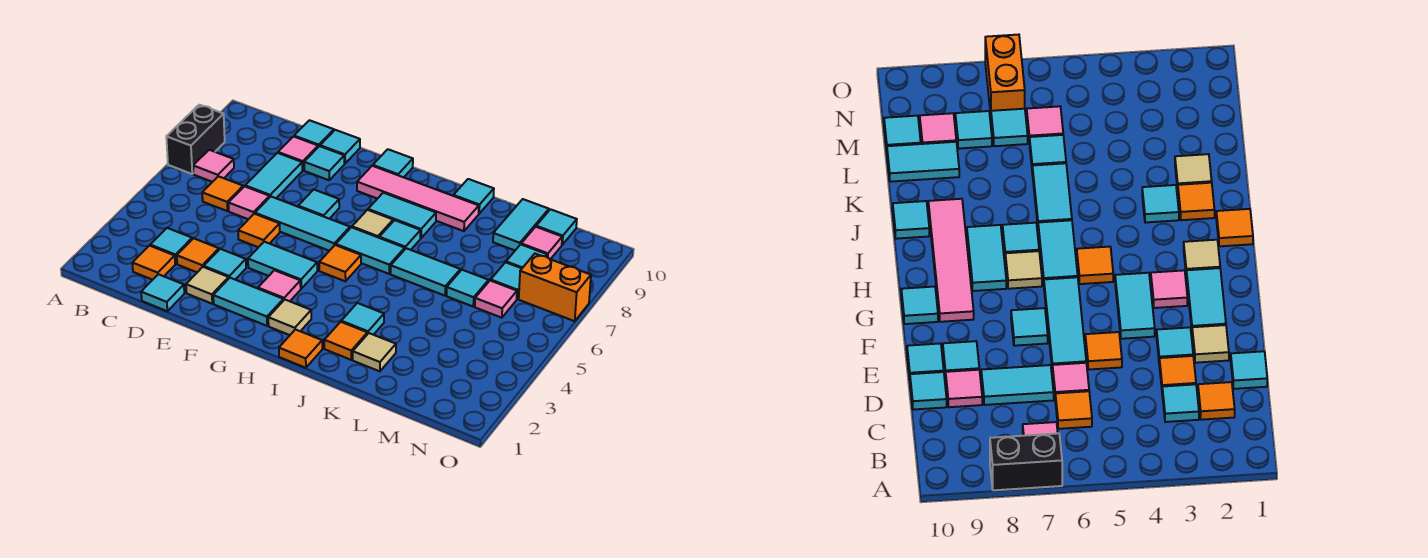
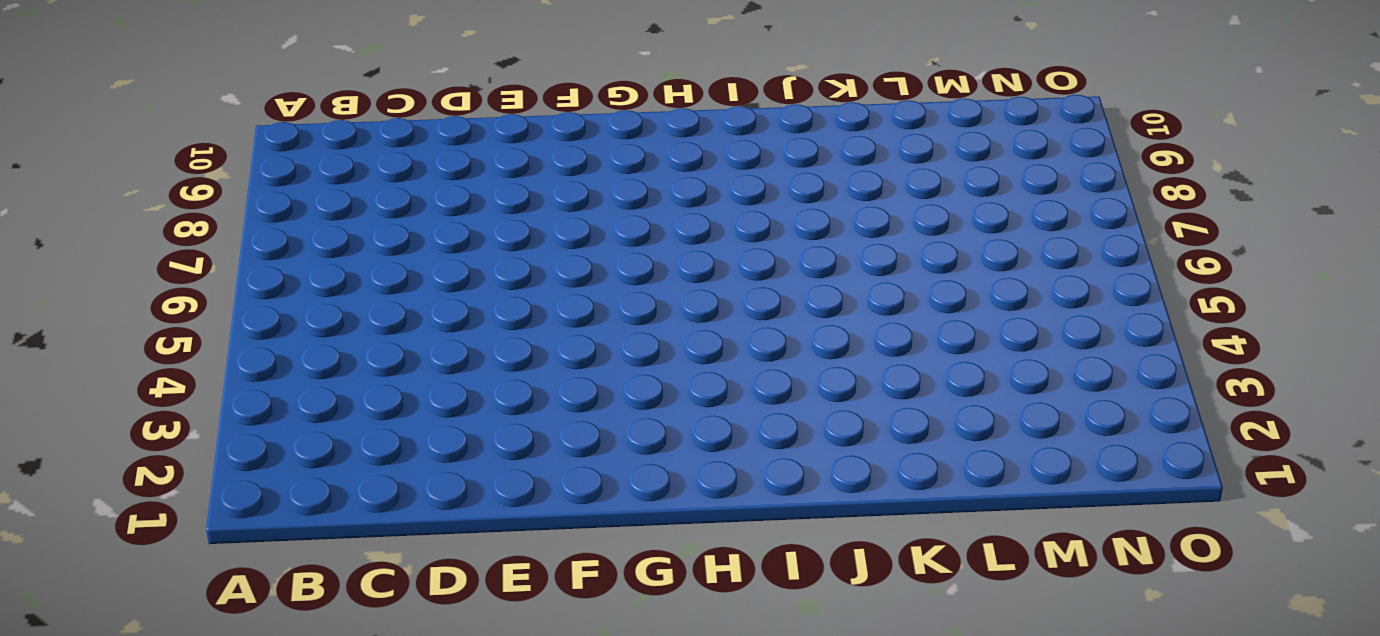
none -> black 1x2 brick [166,105,225,174]
none -> pink 1x1 tile [193,150,234,182]
none -> orange 1x1 tile [132,245,175,280]
none -> cyan 1x1 tile [150,228,192,264]

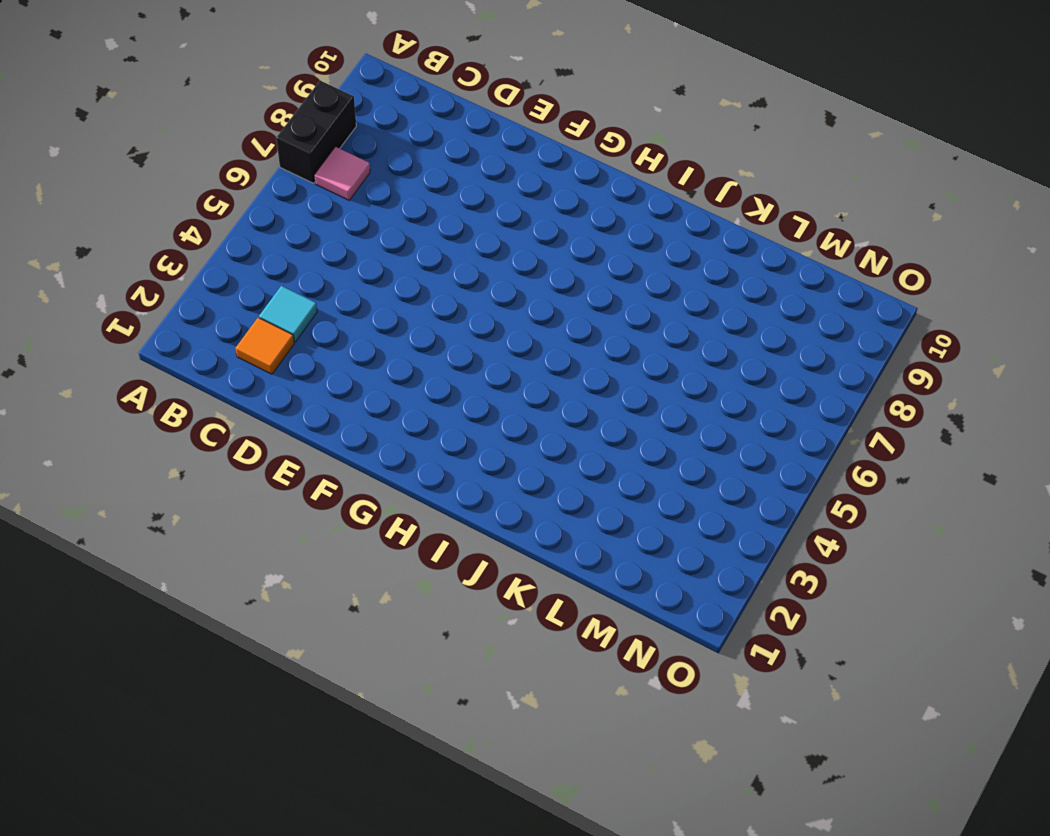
none -> orange 1x1 tile [202,176,243,211]
none -> cyan 1x1 tile [141,274,184,311]
none -> orange 1x1 tile [177,238,219,272]
none -> pink 1x1 tile [229,186,270,219]

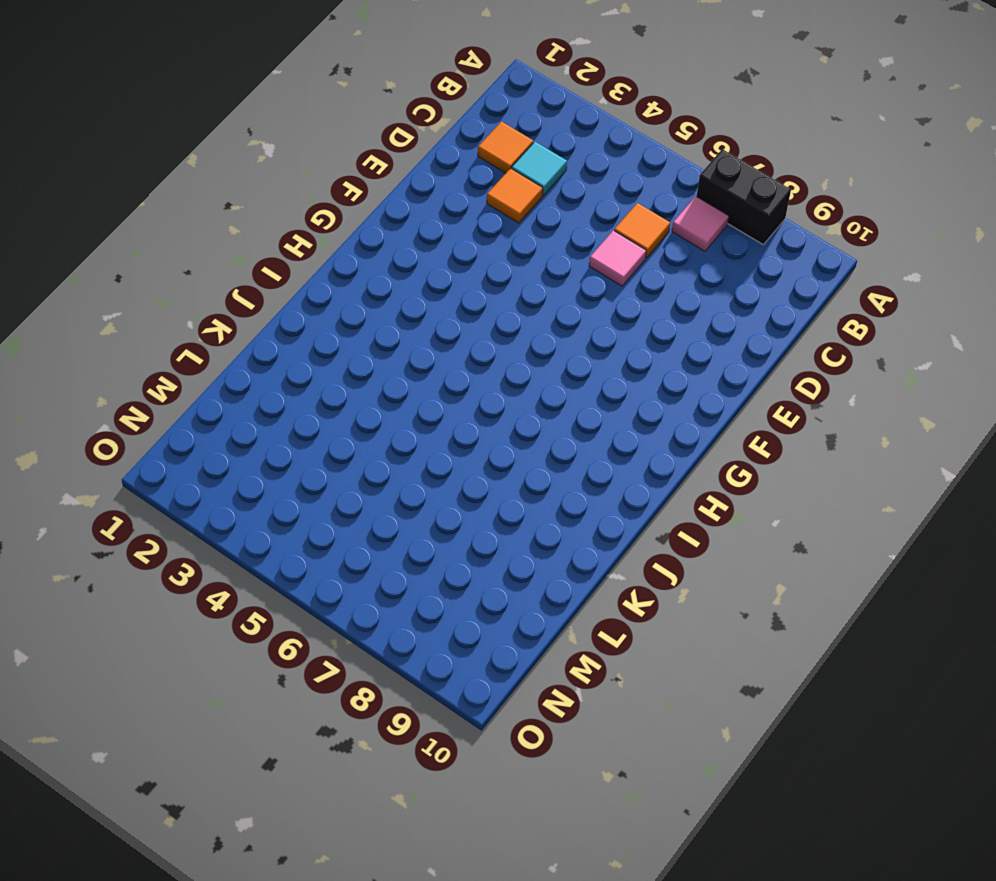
none -> cyan 1x1 tile [141,274,184,311]
none -> cyan 1x2 tile [245,153,302,198]
none -> pink 1x1 tile [278,136,318,170]
none -> cyan 1x1 tile [294,120,334,147]

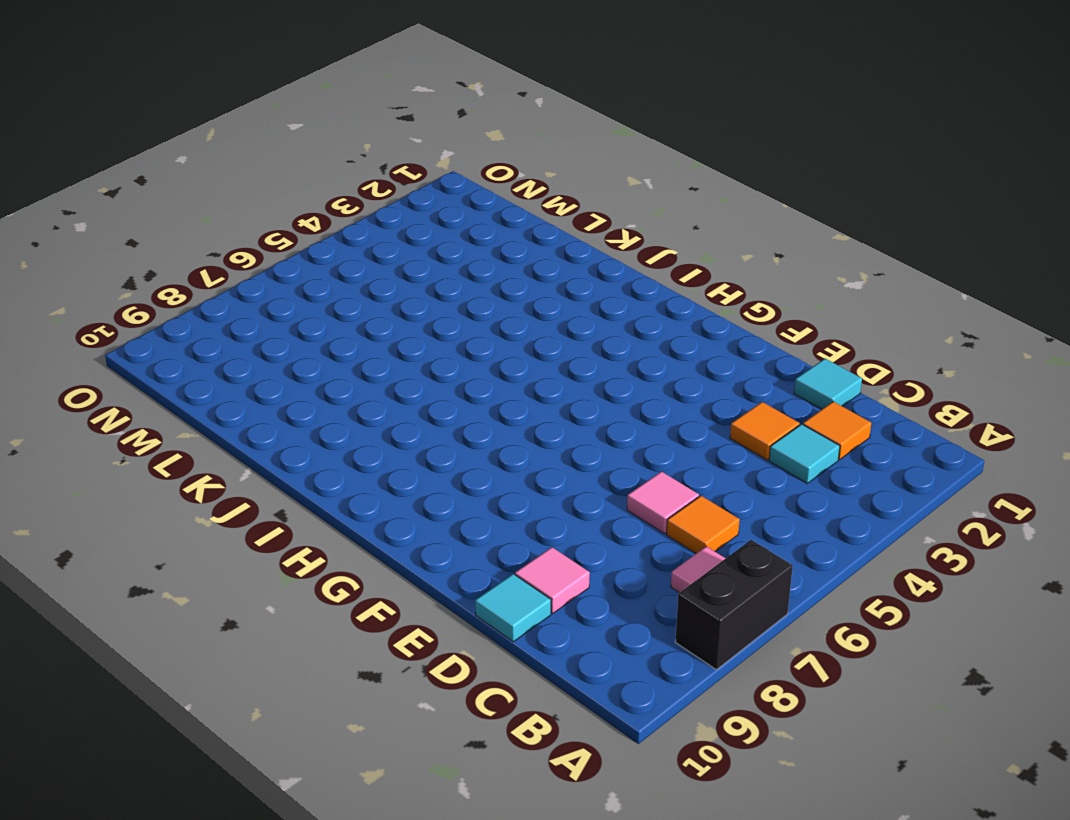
none -> cyan 1x2 tile [245,153,302,198]
none -> tan 1x1 tile [186,267,229,304]
none -> cyan 1x1 tile [204,249,246,280]
none -> orange 1x1 tile [238,214,280,247]

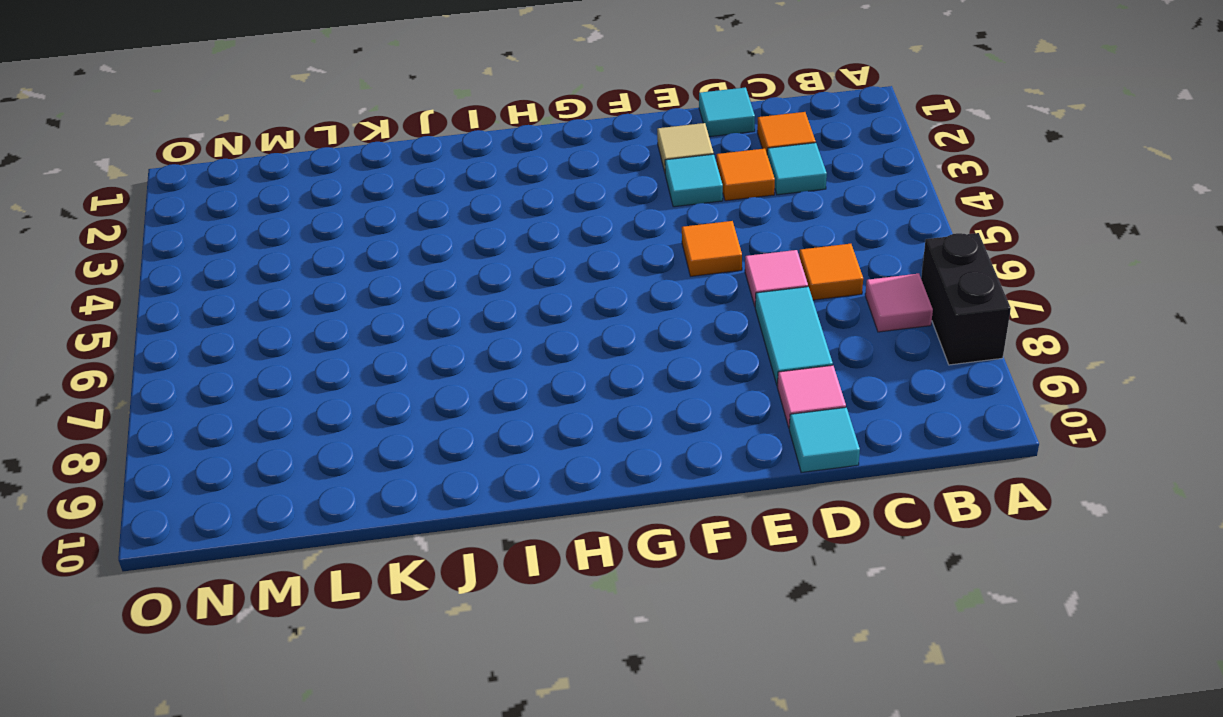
none -> cyan 1x3 tile [255,197,350,251]
none -> cyan 1x1 tile [304,146,344,180]
none -> cyan 1x1 tile [320,130,360,164]
none -> cyan 1x2 tile [213,278,283,326]

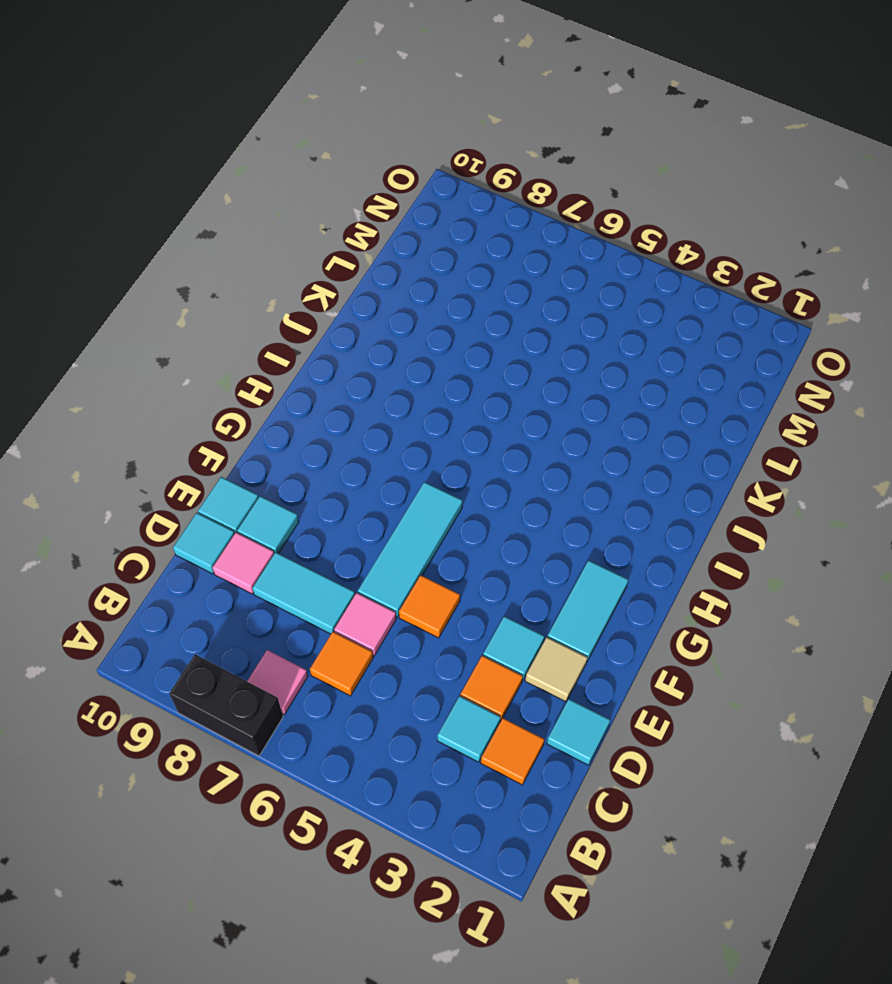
none -> cyan 1x2 tile [248,242,317,289]
none -> cyan 1x1 tile [298,190,339,219]
none -> pink 1x1 tile [258,270,301,301]
none -> pink 1x4 tile [357,166,479,231]

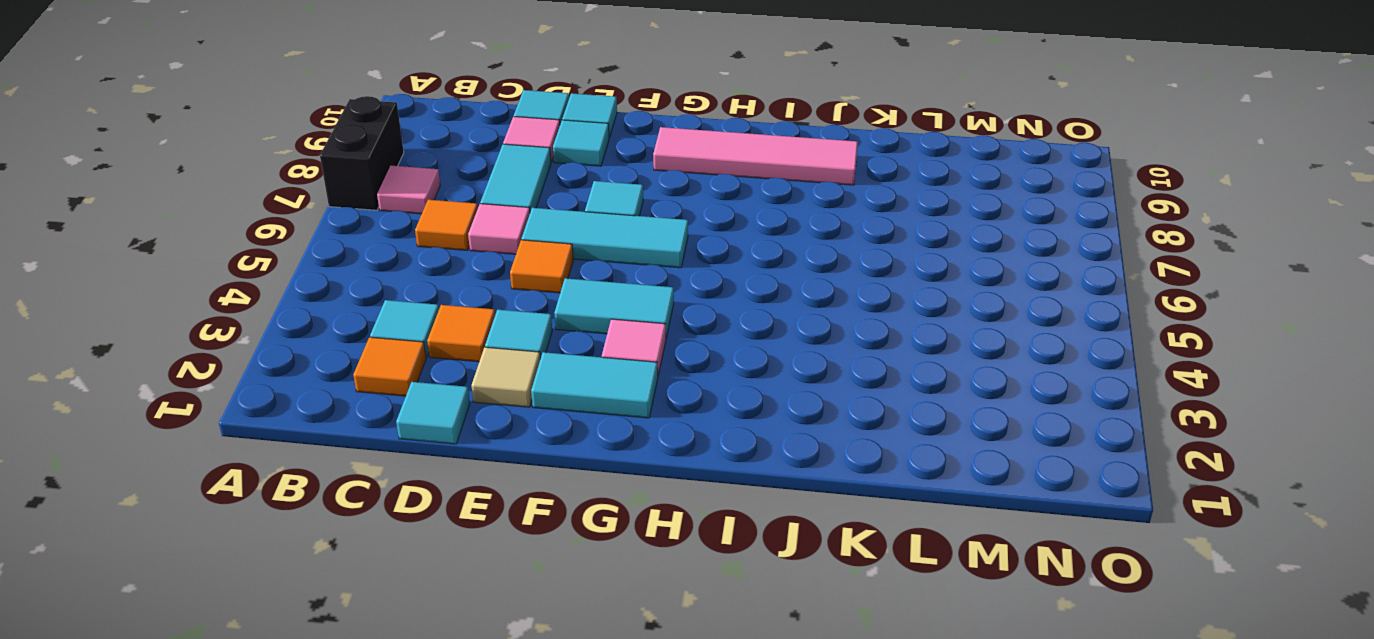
none -> cyan 1x1 tile [373,149,413,177]
none -> tan 1x1 tile [268,300,311,335]
none -> orange 1x1 tile [319,245,361,281]
none -> cyan 1x2 tile [336,227,405,274]

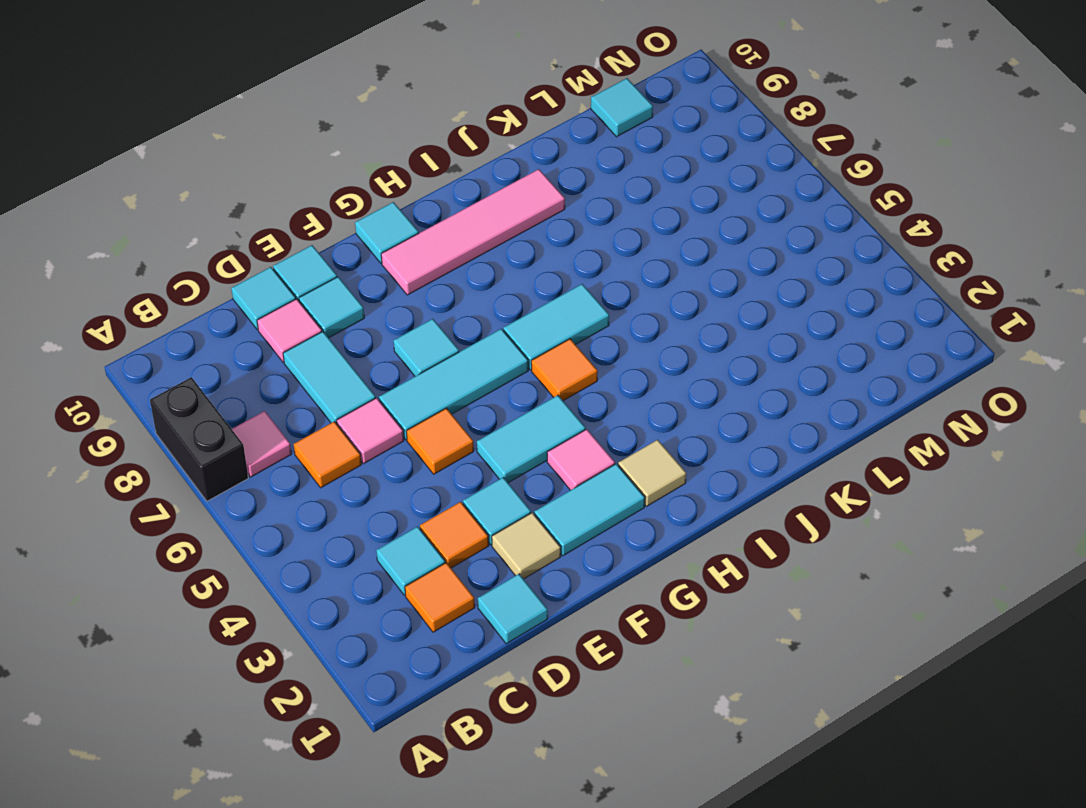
none -> tan 1x1 tile [352,210,393,238]
none -> cyan 1x2 tile [368,193,436,238]
none -> orange 1x1 tile [279,330,322,368]
none -> cyan 1x1 tile [379,220,421,250]

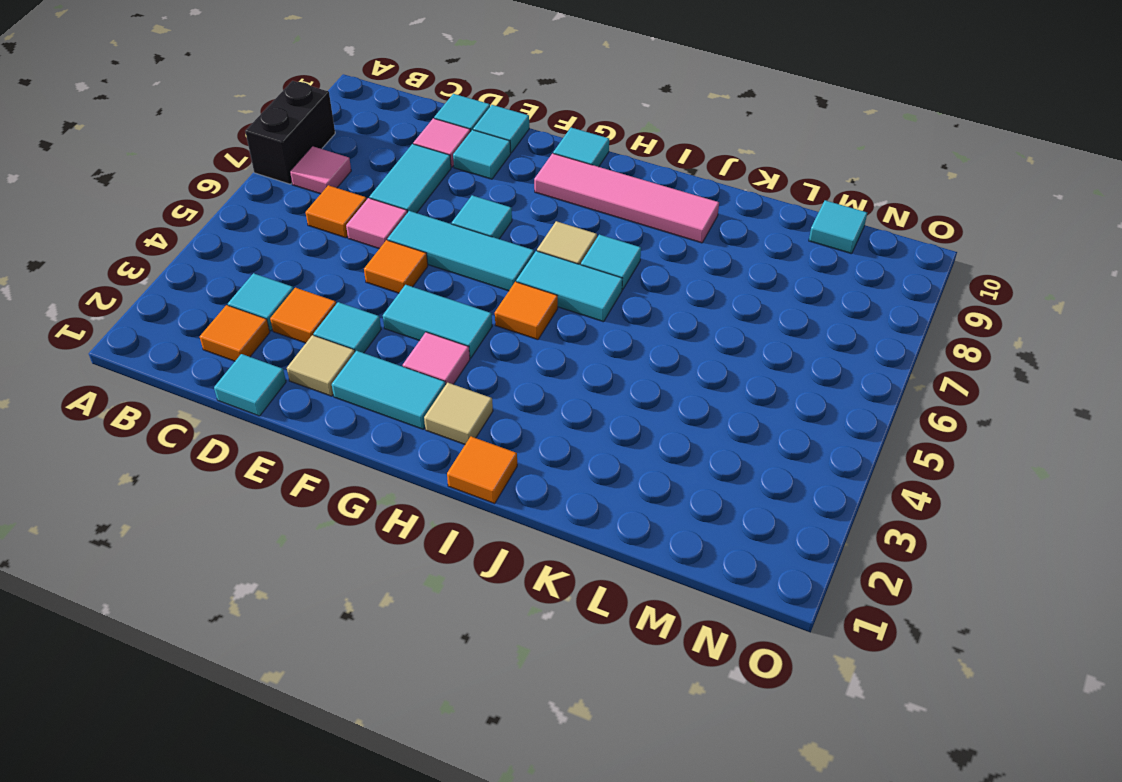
none -> cyan 1x2 tile [368,193,436,238]
none -> orange 1x1 tile [324,322,367,360]
none -> cyan 1x1 tile [341,303,384,335]
none -> cyan 1x2 tile [391,248,460,296]

